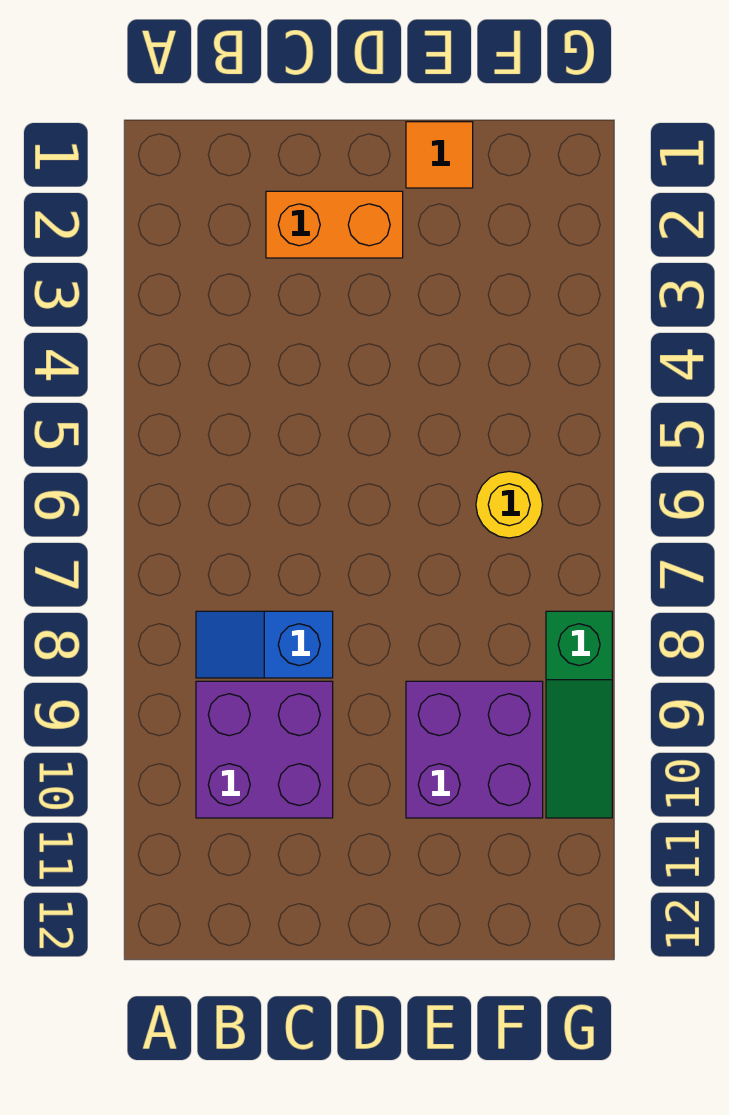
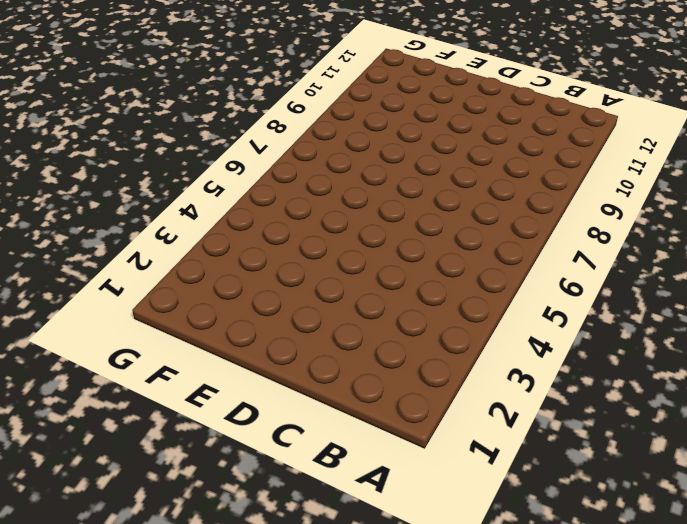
none -> blue 1x2 slope [196,611,333,678]
none -> purple 2x2 brick [196,681,333,818]

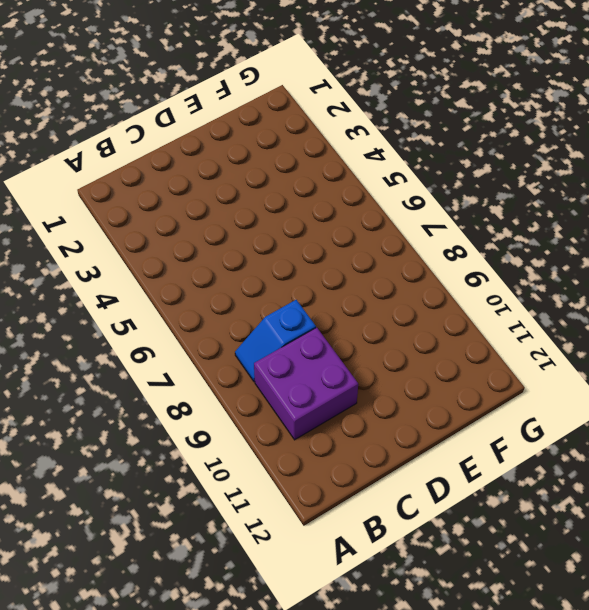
none -> orange 1x2 brick [266,191,403,258]
none -> orange 1x1 tile [406,122,473,188]

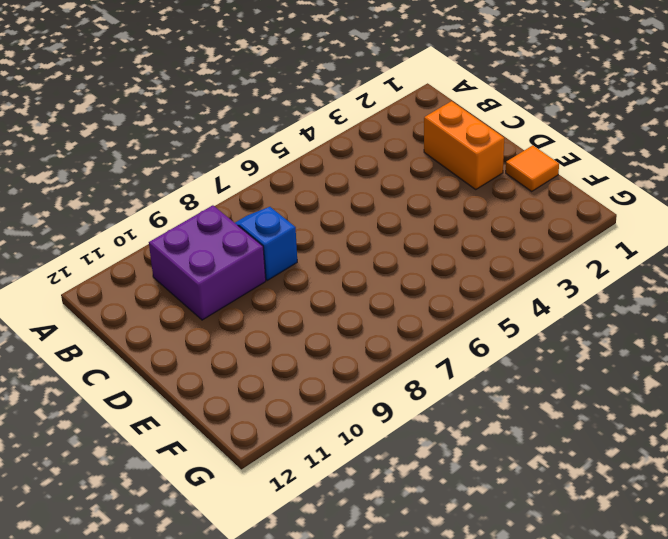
none -> purple 2x2 brick [406,681,543,818]
none -> yellow 1x1 round brick [476,471,542,538]

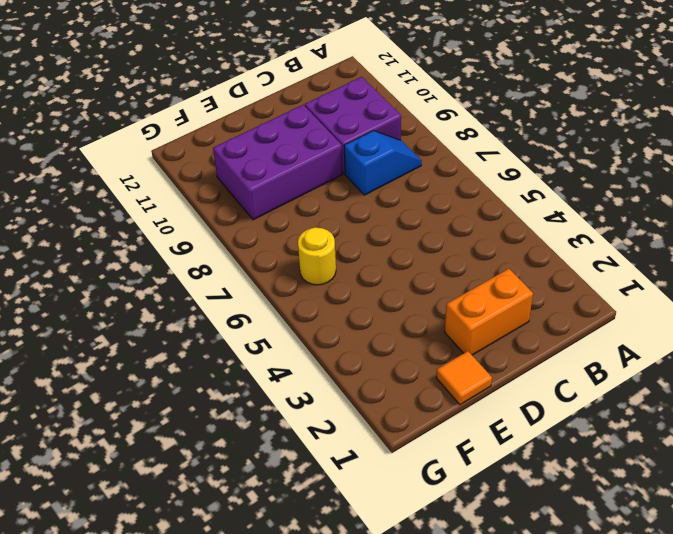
purple 2x3 brick [213,105,343,220] -> purple 2x2 brick [406,681,543,818]
none -> green 1x3 slope [546,611,612,818]

